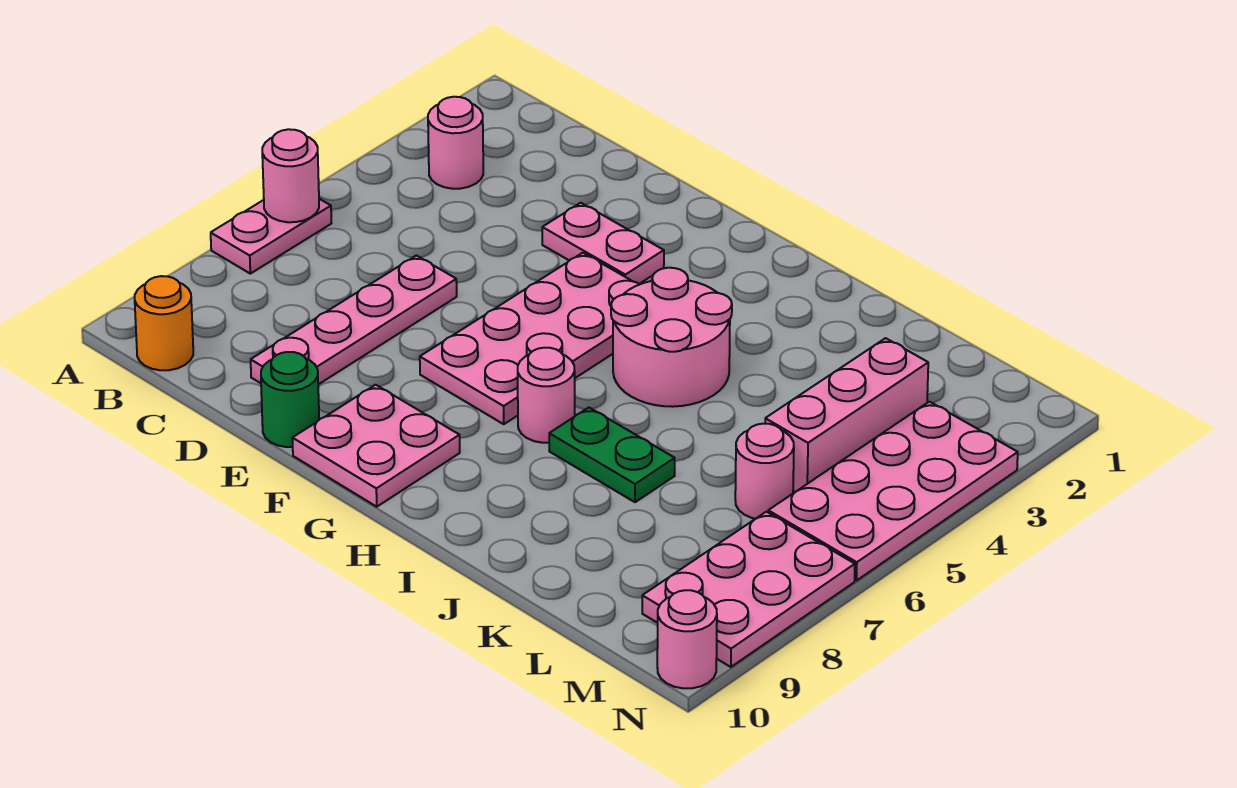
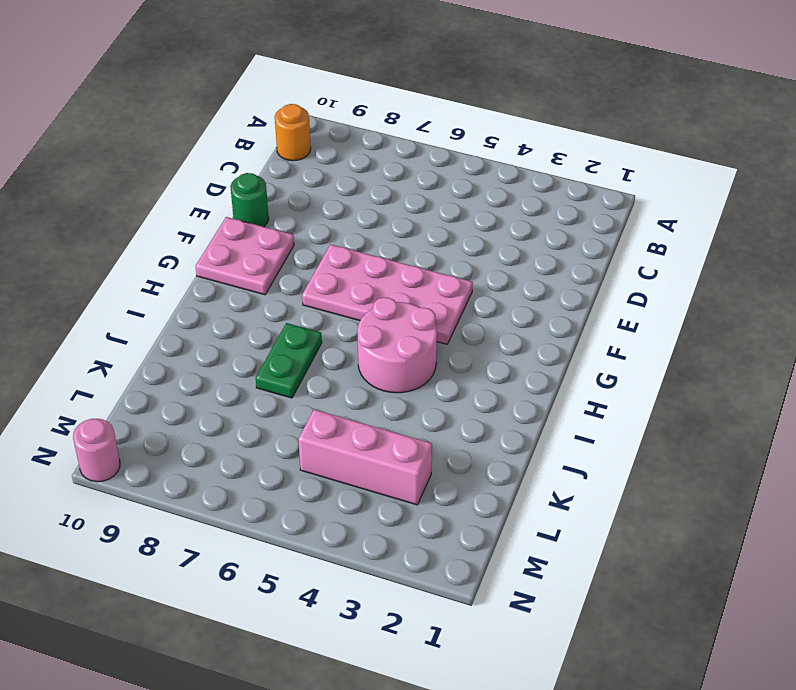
none -> pink 1x2 plate [211,199,331,274]
none -> pink 1x1 round brick [428,97,483,189]
none -> pink 1x4 plate [251,255,457,385]

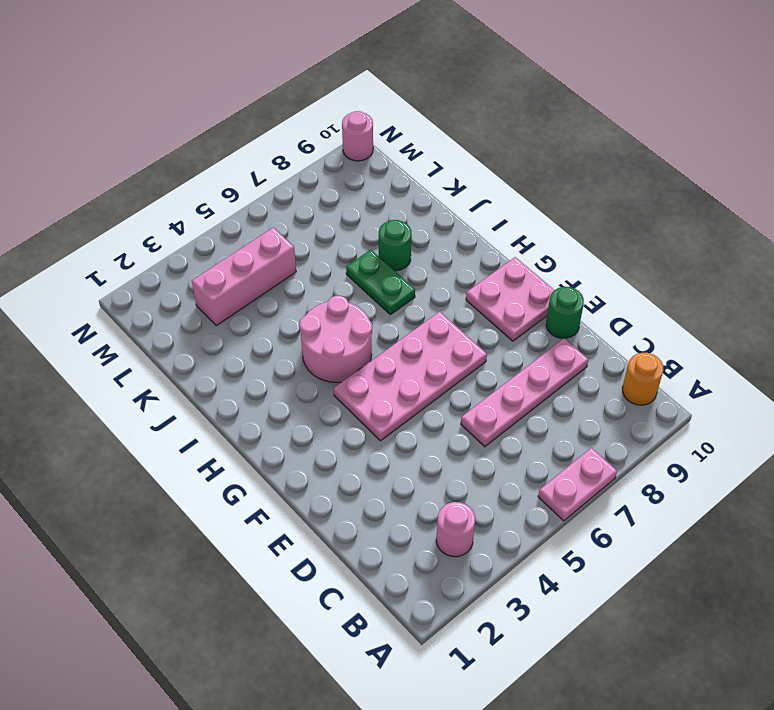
green 1x1 round brick [379,220,411,271] -> none
none -> pink 1x2 plate [542,203,664,284]
none -> pink 1x1 round brick [518,348,575,443]
none -> pink 1x1 round brick [735,424,794,519]

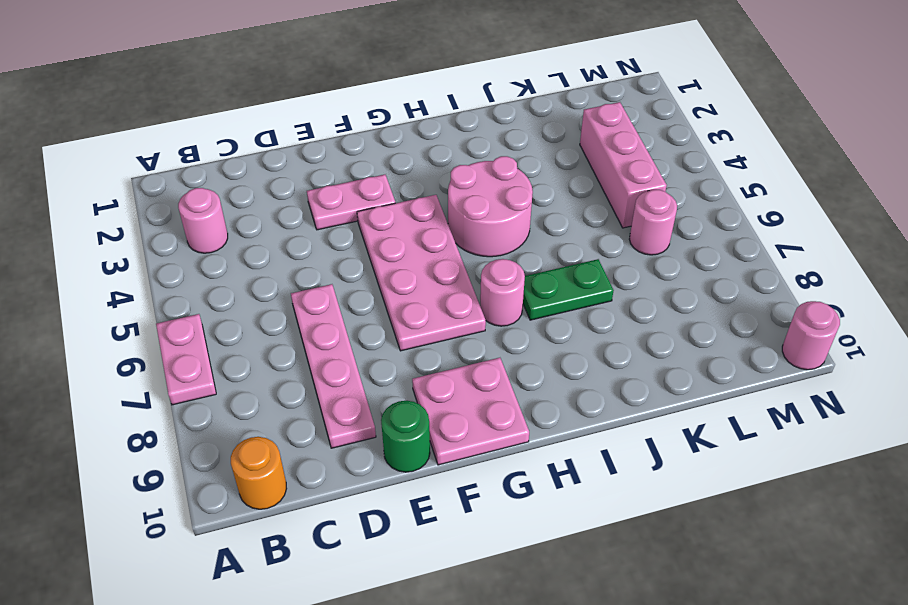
none -> pink 2x4 plate [768,402,1018,581]
none -> pink 2x3 plate [642,512,855,667]
none -> pink 1x1 round brick [262,129,319,222]

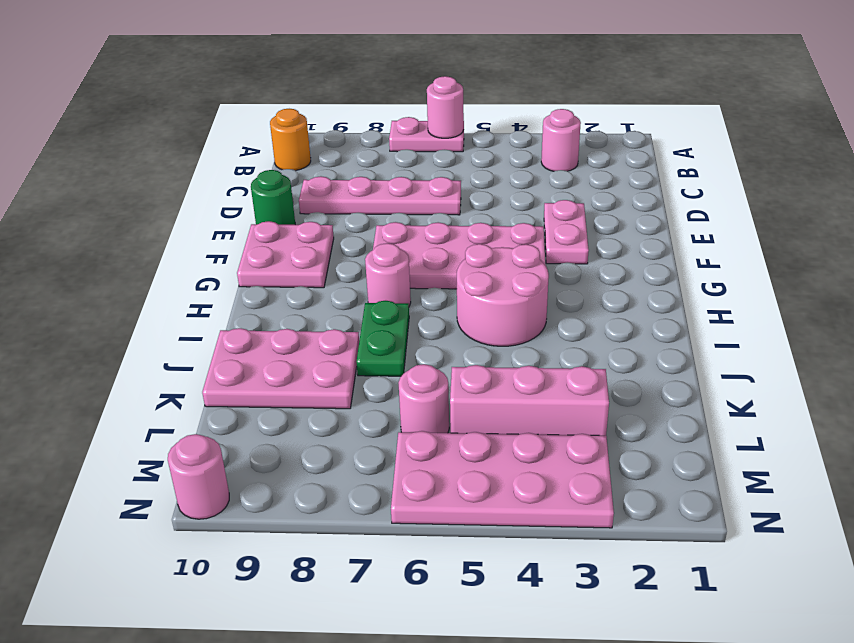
pink 2x3 plate [202,328,359,409] -> pink 2x3 plate moved to [642,512,855,667]

